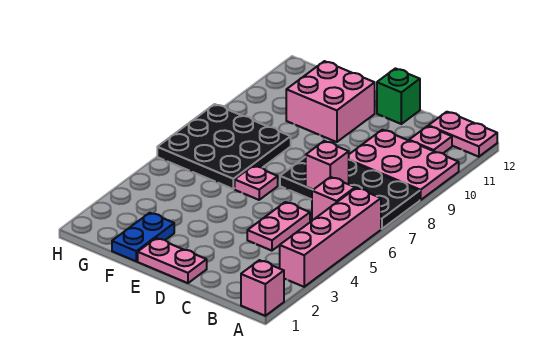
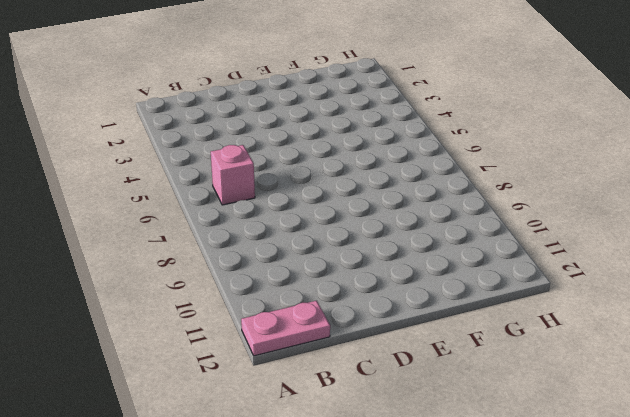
none -> pink 1x1 brick [241,260,284,316]
none -> pink 1x4 brick [280,188,381,287]
none -> black 2x4 plate [280,157,420,229]

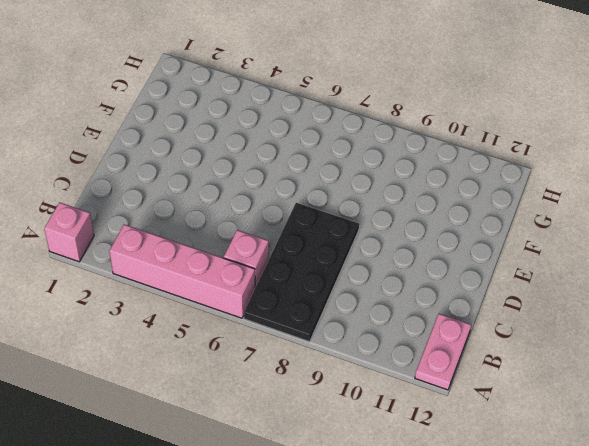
none -> pink 2x3 plate [349,130,459,200]
none -> pink 1x1 plate [409,126,452,153]
none -> pink 1x2 plate [247,202,310,251]

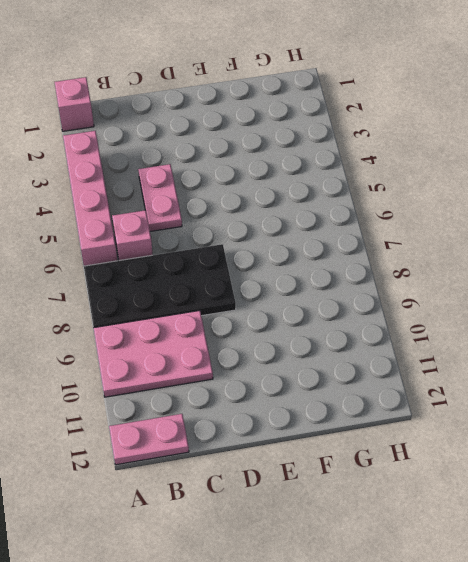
none -> pink 1x1 plate [409,126,452,153]
none -> pink 1x2 plate [138,238,207,283]
none -> green 1x1 brick [377,68,420,124]

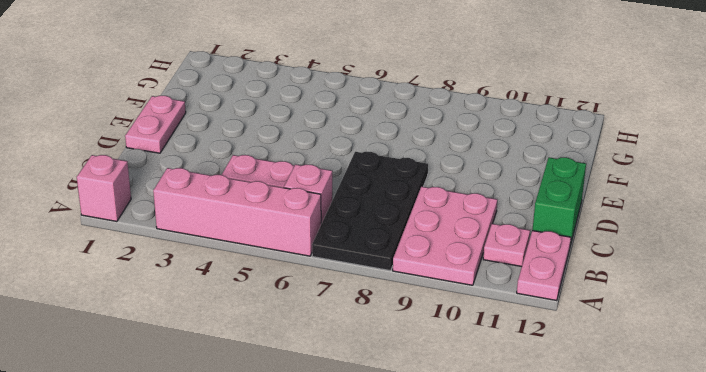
green 1x2 brick [532,157,586,246] -> green 1x1 brick [377,68,420,124]
none -> pink 1x1 plate [235,166,278,200]
none -> pink 2x2 brick [286,61,375,142]
none -> blue 1x2 plate [112,213,174,261]

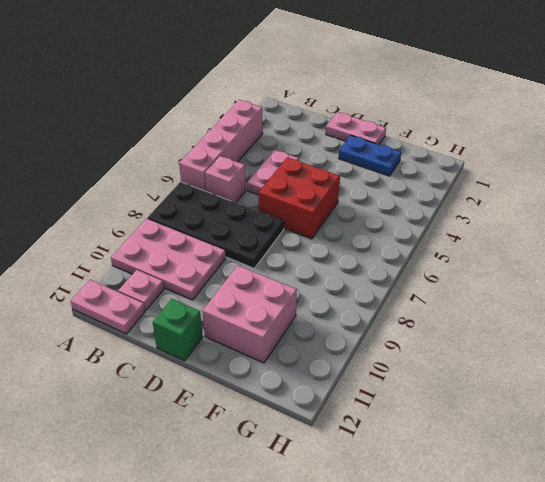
red 2x2 brick [259,157,340,239] -> pink 1x1 plate [235,166,278,200]
blue 1x2 plate [339,135,401,176] -> blue 1x2 plate turned to [112,213,174,261]
none -> pink 1x1 brick [241,260,284,316]
none -> black 3x3 plate [157,104,291,189]
none -> pink 1x1 brick [306,141,349,190]

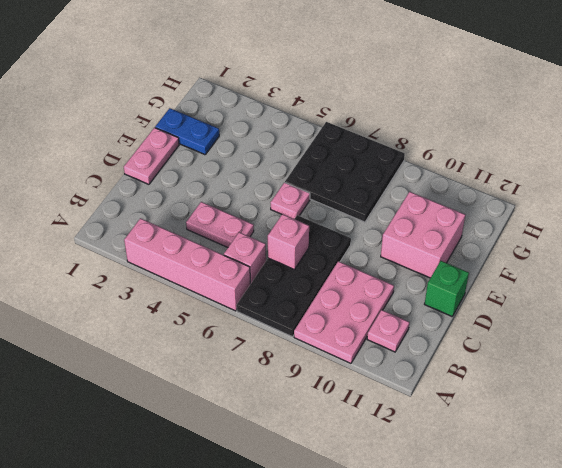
none -> pink 1x1 brick [241,260,284,316]
none -> pink 1x2 plate [428,112,497,157]

